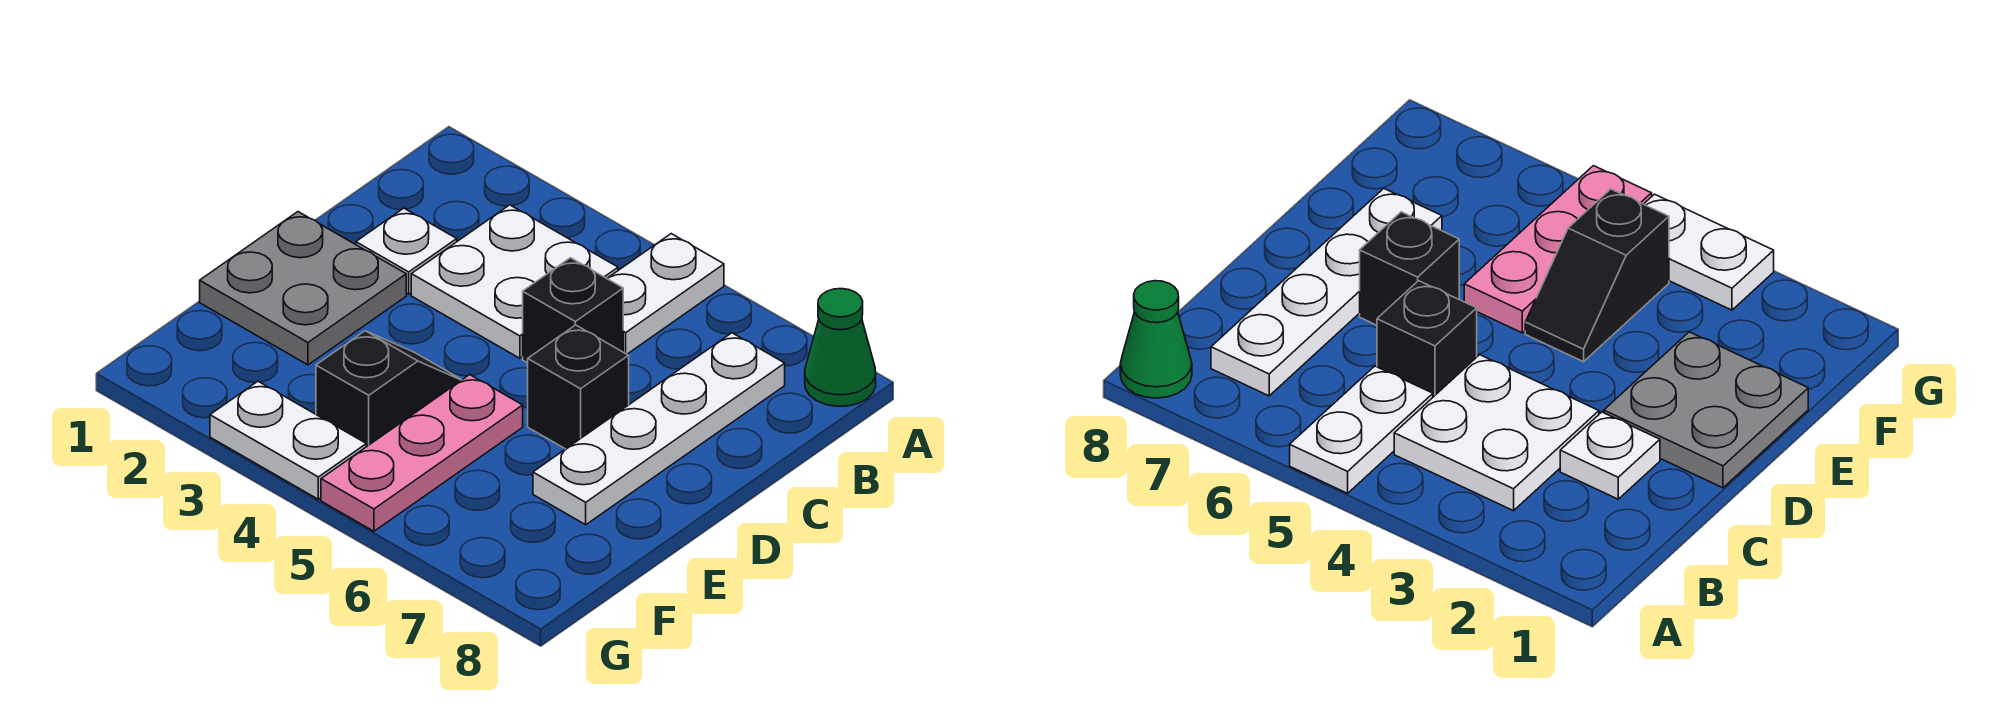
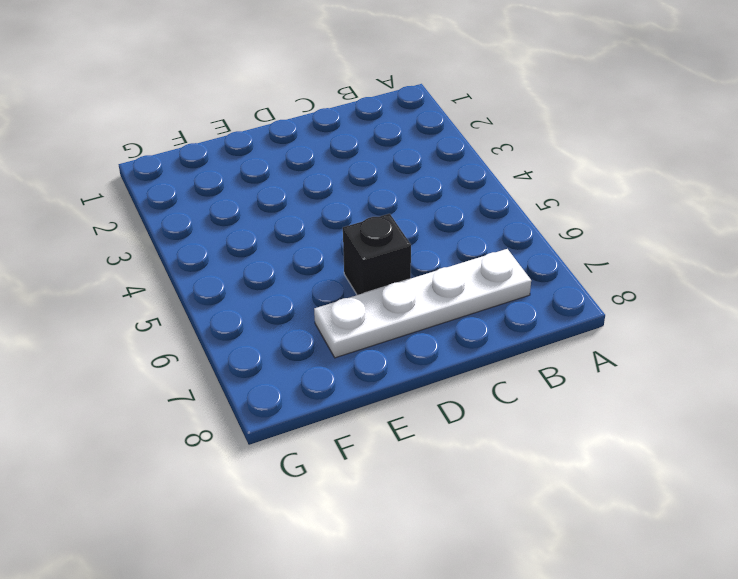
none -> white 1x2 plate [607,234,724,354]
none -> green 1x1 cone [805,289,876,406]

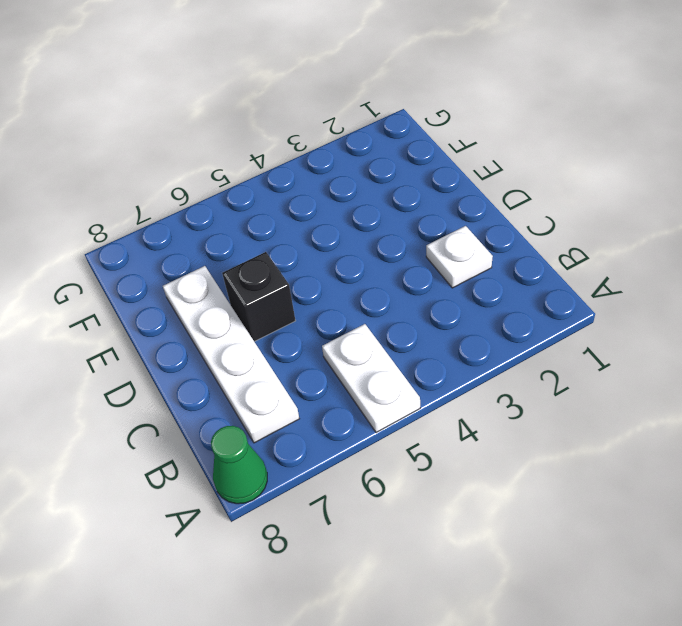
none -> white 2x2 plate [411,205,618,358]
none -> black 1x1 brick [523,258,623,363]

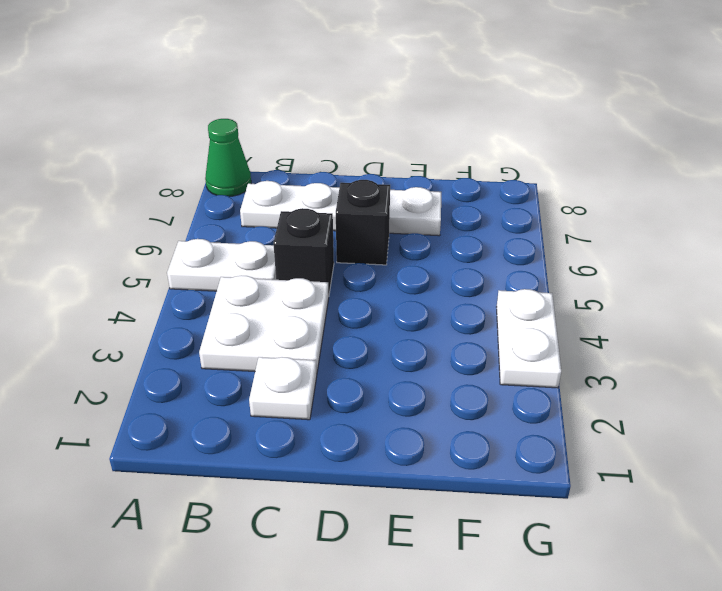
none -> grey 2x2 plate [200,212,406,365]
none -> black 1x2 slope [316,331,461,447]

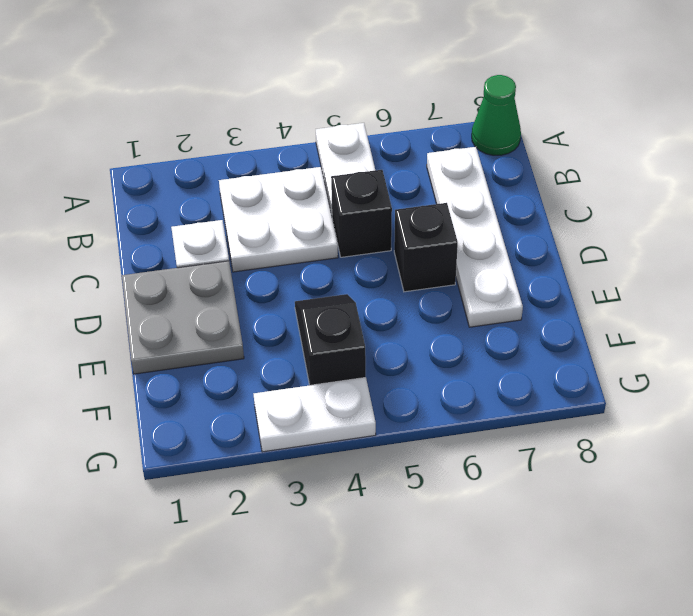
none -> pink 1x3 plate [321,375,523,531]

